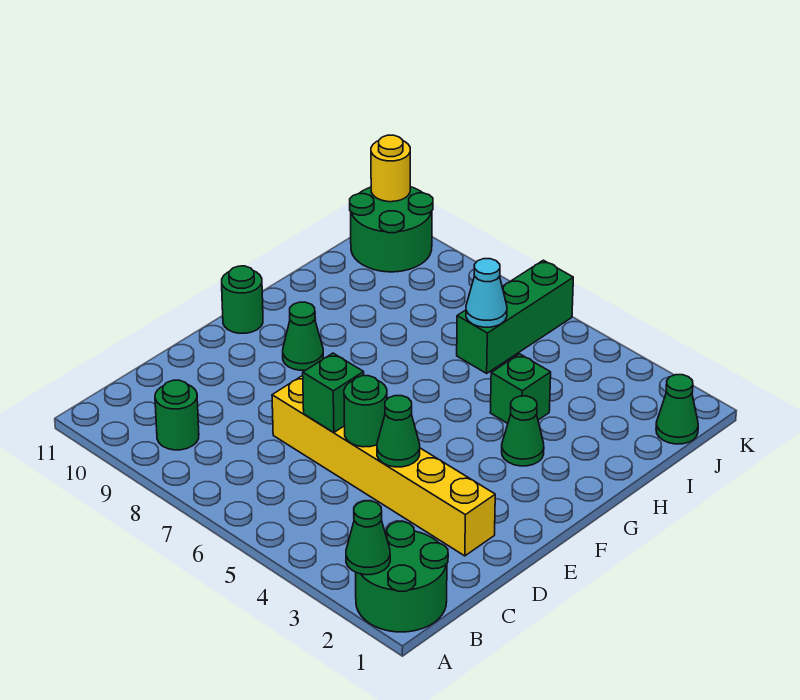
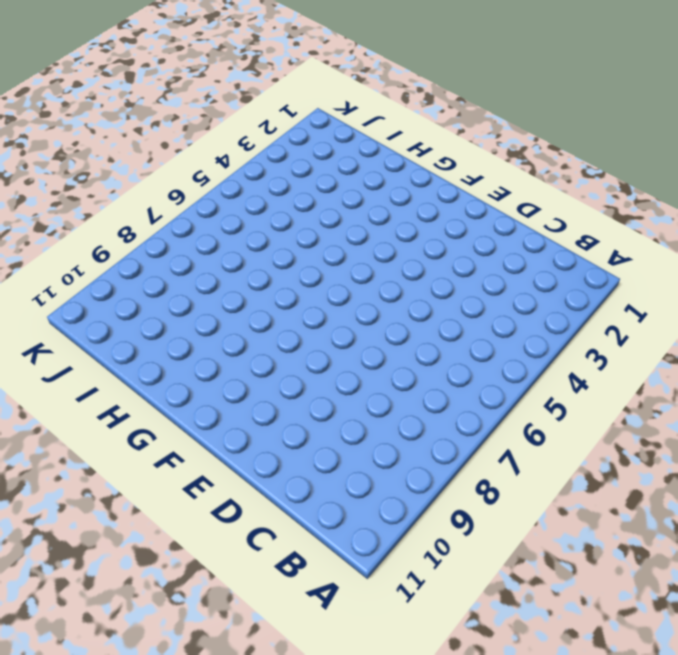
none -> green 2x2 round brick [356,522,448,632]
none -> green 1x1 round brick [155,380,199,450]
none -> yellow 1x6 brick [272,376,495,556]

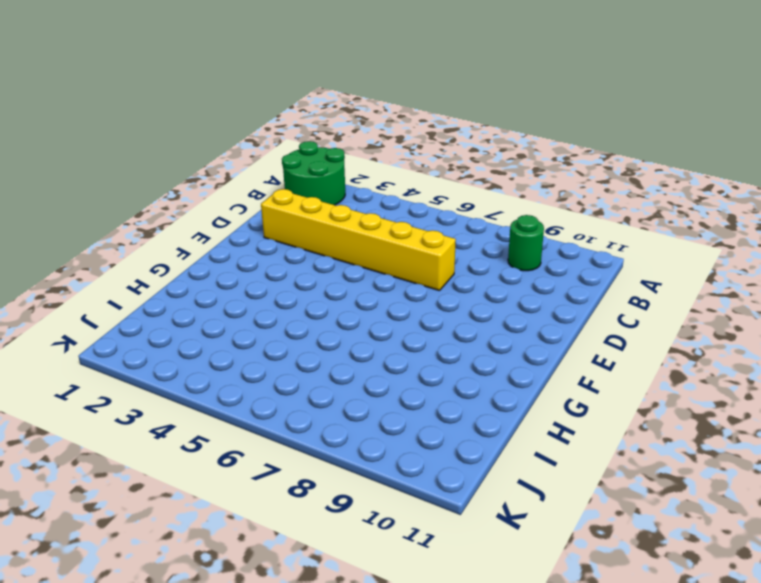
none -> green 1x1 cone [283,302,323,370]
none -> green 1x1 round brick [222,266,263,333]
none -> green 1x1 cone [502,396,544,466]

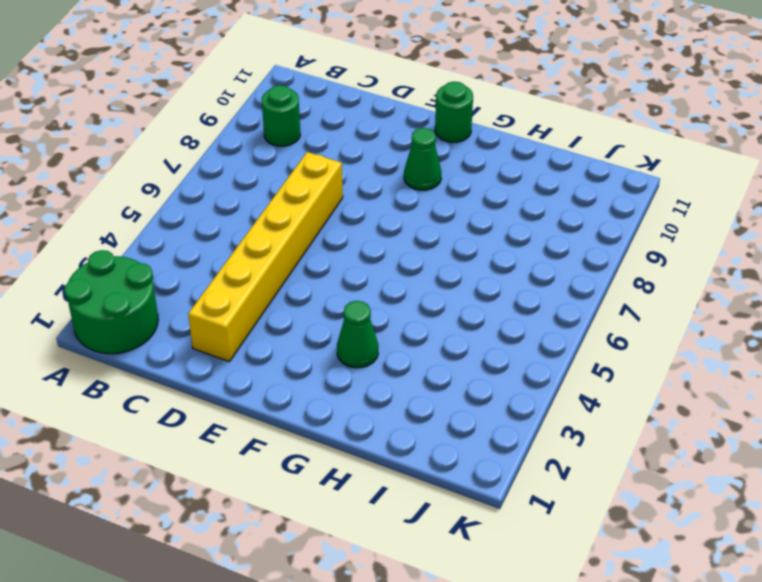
none -> green 1x1 brick [490,354,551,423]
none -> green 1x3 brick [457,260,573,373]
none -> green 1x1 cone [656,375,698,444]

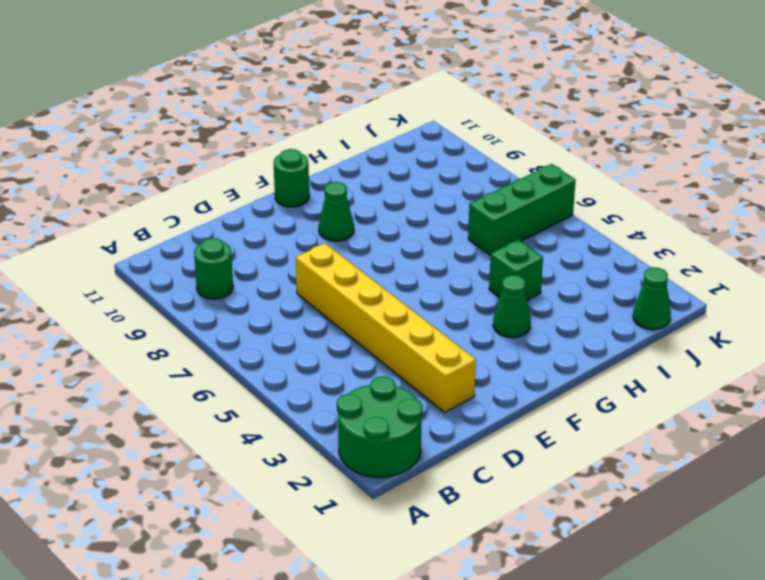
none -> green 2x2 round brick [350,187,433,272]
none -> green 1x1 cone [346,501,390,575]
none -> green 1x1 cone [377,396,420,467]

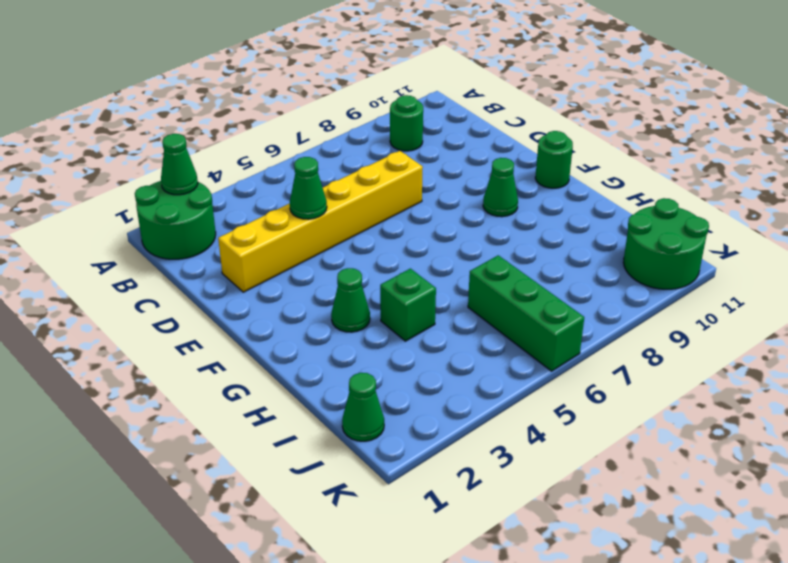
none -> green 1x1 round brick [344,376,387,447]
none -> green 1x1 brick [303,353,364,433]
none -> cyan 1x1 cone [466,259,507,327]

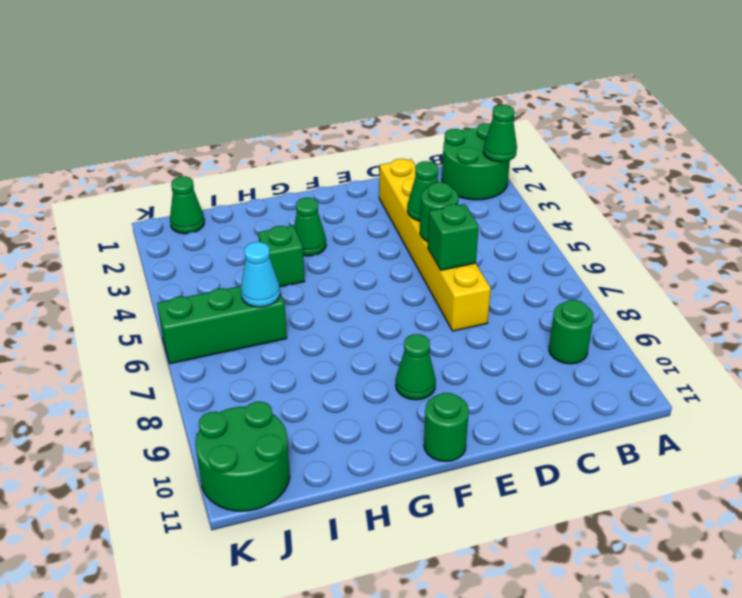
none -> yellow 1x1 round brick [371,135,410,202]

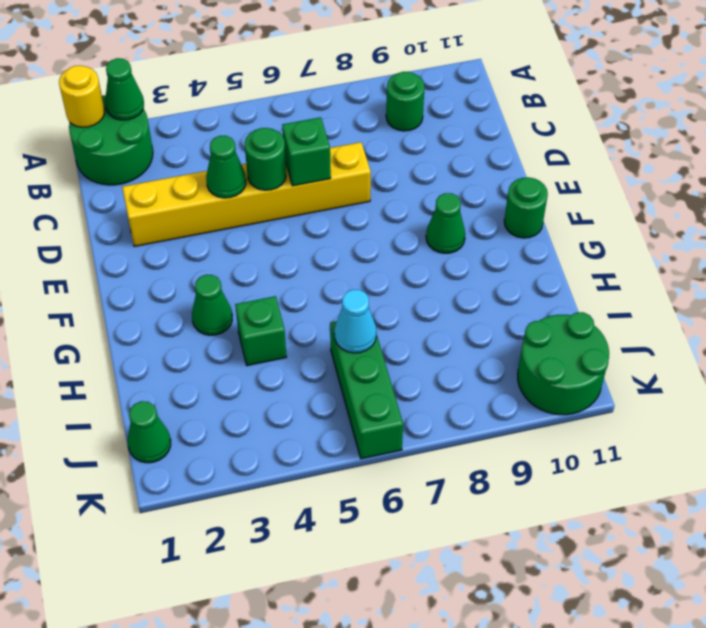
yellow 1x1 round brick [59,66,104,127] -> yellow 1x1 round brick moved to [371,135,410,202]

